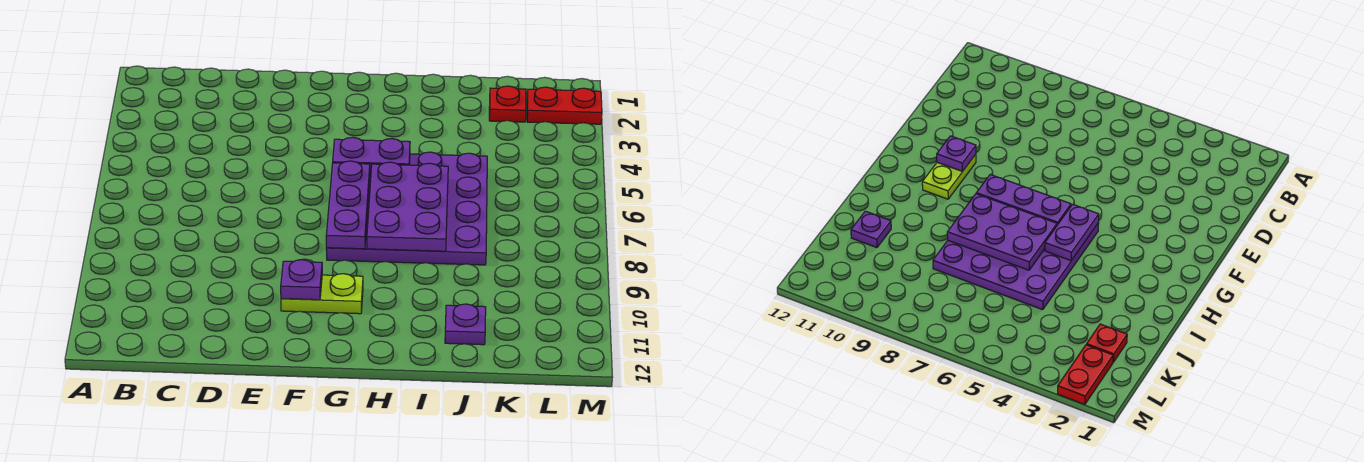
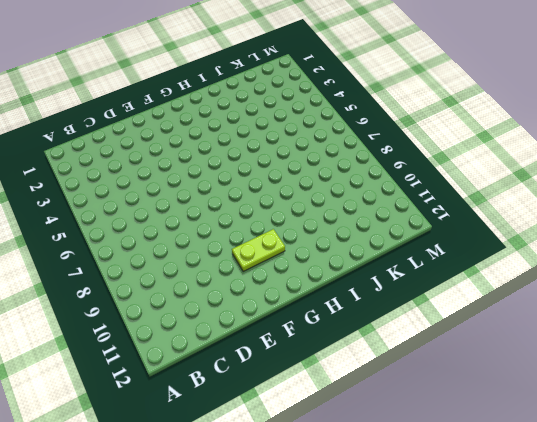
none -> purple 4x4 plate [326,152,487,265]
none -> purple 1x1 plate [445,304,486,345]

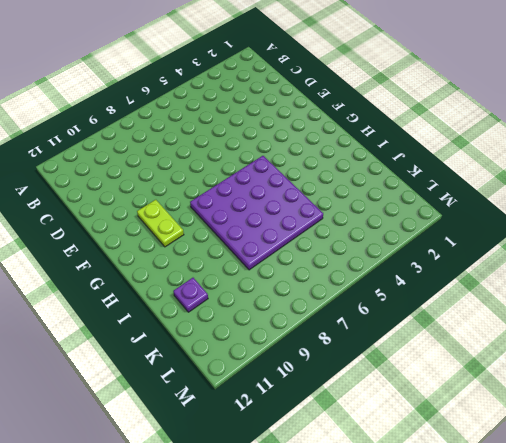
none -> red 1x1 plate [489,86,526,122]
none -> red 1x2 plate [527,87,602,124]

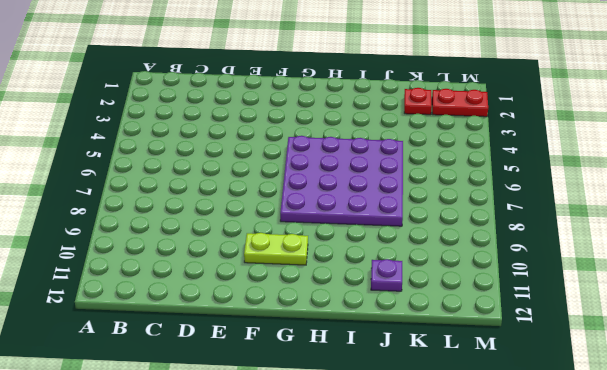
none -> purple 1x1 plate [281,260,322,300]
none -> purple 1x2 plate [333,137,410,175]

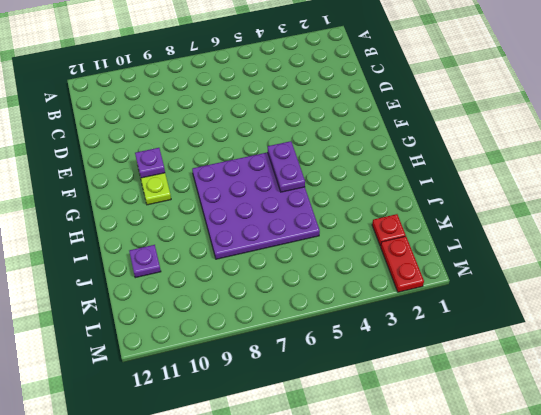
none -> purple 1x3 plate [326,161,370,249]
none -> purple 2x3 plate [367,162,448,251]

